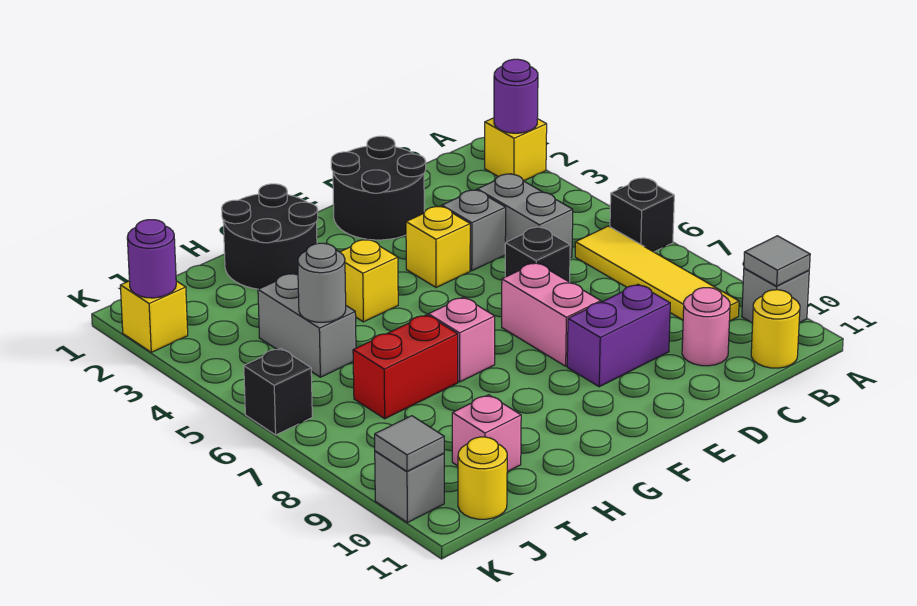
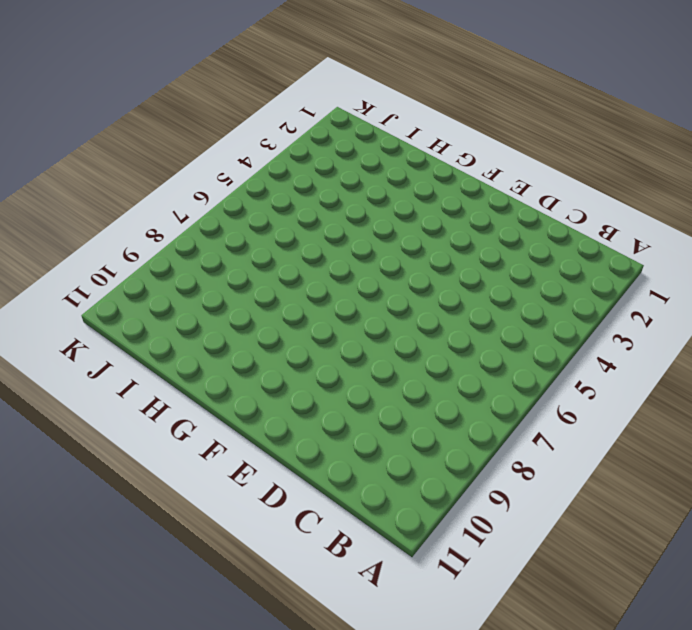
none -> yellow 1x1 brick [485,118,547,181]
none -> black 1x1 brick [610,178,674,252]
none -> grey 1x1 brick [742,268,809,323]

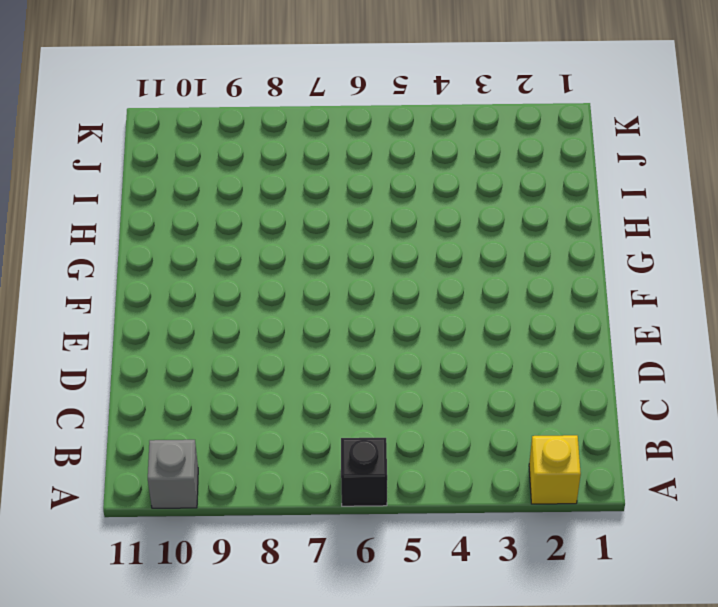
none -> yellow 1x4 tile [575,226,739,321]
none -> yellow 1x1 round brick [751,290,800,368]
none -> grey 1x2 brick [477,174,573,258]

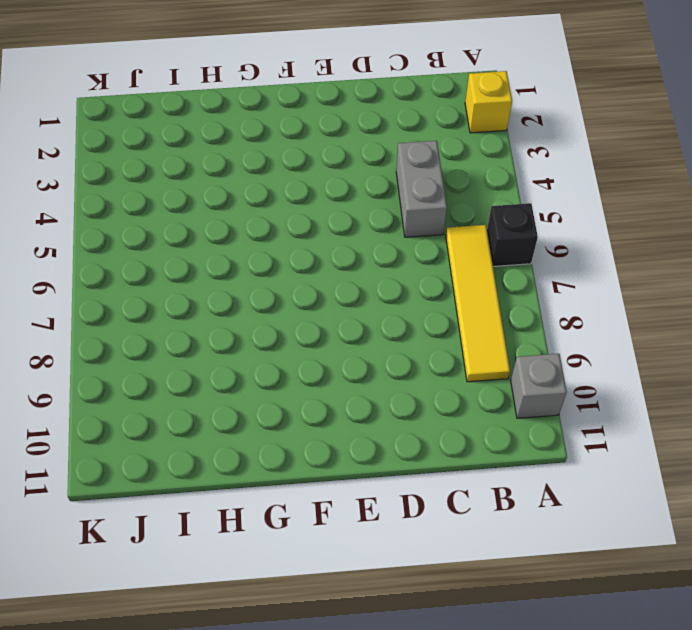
none -> yellow 1x1 round brick [751,290,800,368]
none -> pink 1x1 round brick [682,288,730,366]
none -> black 2x2 round brick [331,136,426,240]

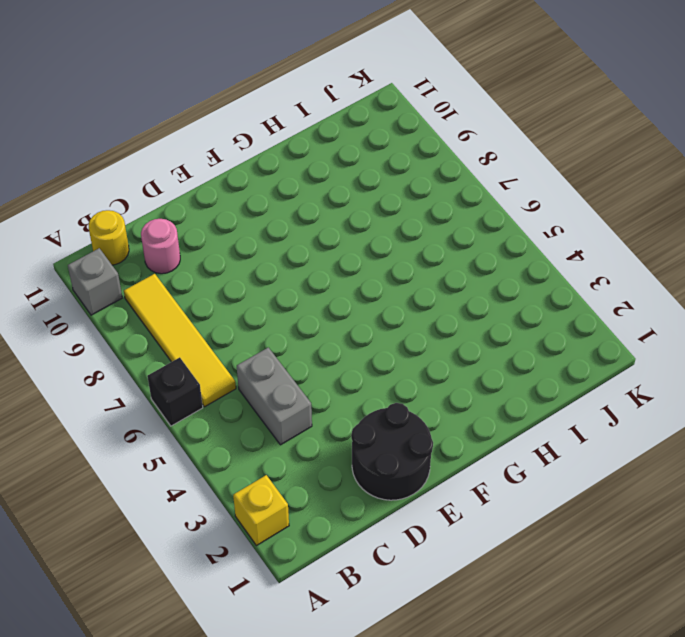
none -> grey 1x1 brick [442,190,506,271]
none -> black 1x1 brick [505,227,570,282]
none -> purple 1x2 brick [567,284,670,387]

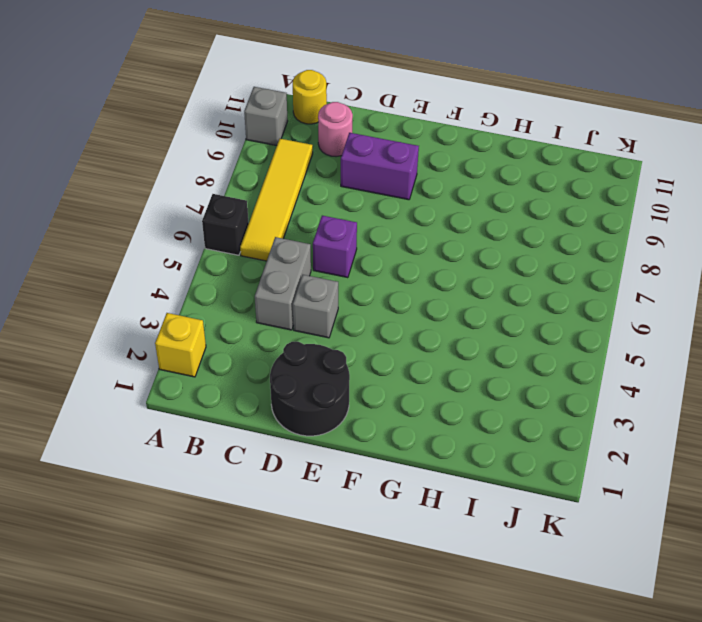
purple 1x1 brick [313,216,357,278] -> black 1x1 brick [505,227,570,282]
none -> yellow 1x1 brick [406,206,470,288]
none -> pink 1x2 brick [502,263,601,366]
none -> black 2x2 round brick [222,184,318,289]

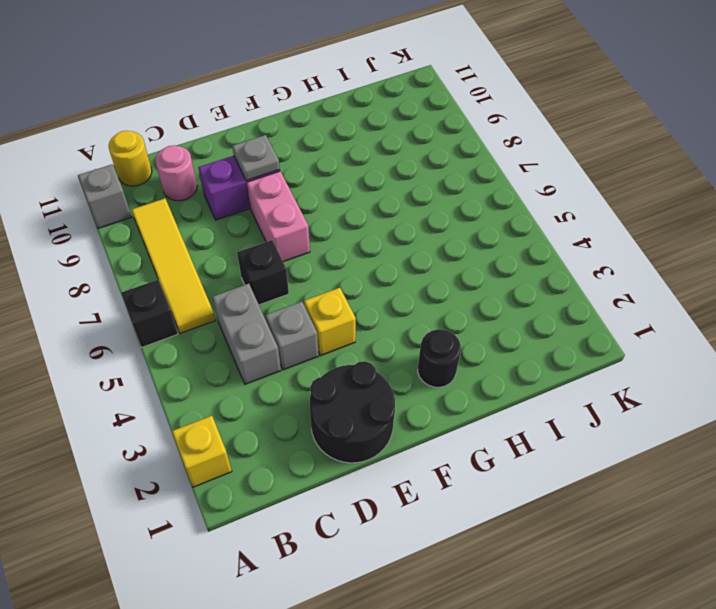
grey 1x1 plate [232,135,280,181] -> none
black 1x1 round brick [418,329,461,387] -> black 2x2 round brick [222,184,318,289]
none -> yellow 1x1 brick [340,239,398,322]
none -> pink 1x1 brick [428,297,495,382]
none -> red 1x2 brick [353,315,458,419]

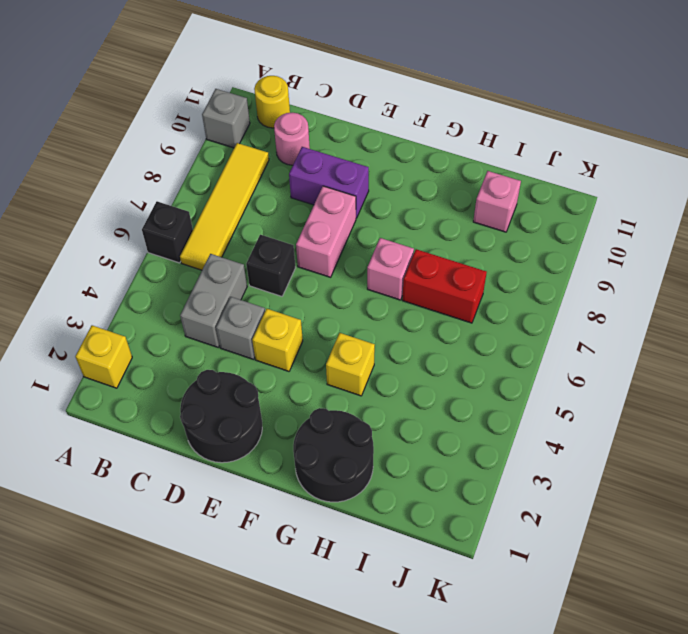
none -> grey 1x2 brick [258,273,356,377]
none -> yellow 1x1 round brick [458,437,507,519]
none -> yellow 1x1 brick [120,281,188,352]

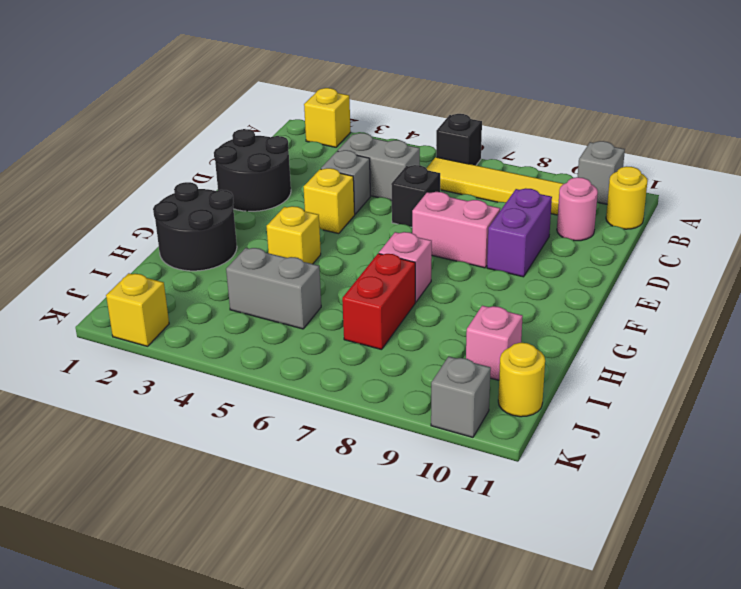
none -> black 1x1 brick [244,348,312,435]
none -> purple 1x1 round brick [494,59,538,133]
none -> grey 1x1 tile [744,236,810,286]

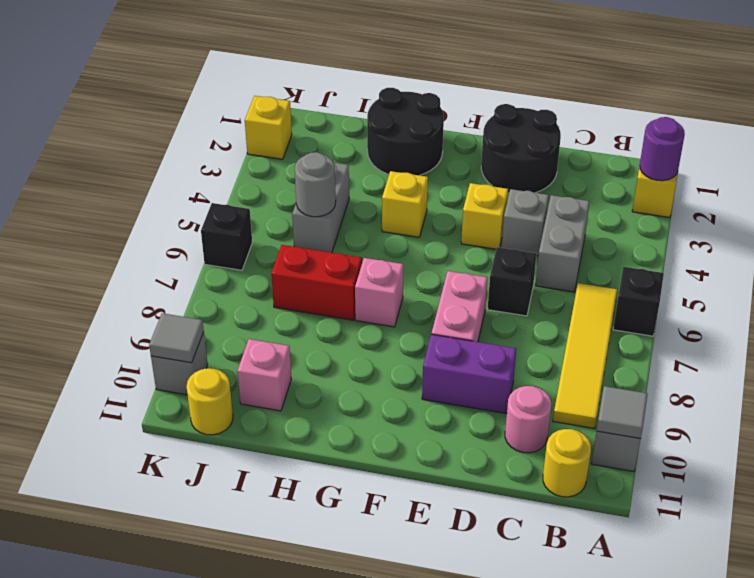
none -> purple 1x1 round brick [127,220,176,298]

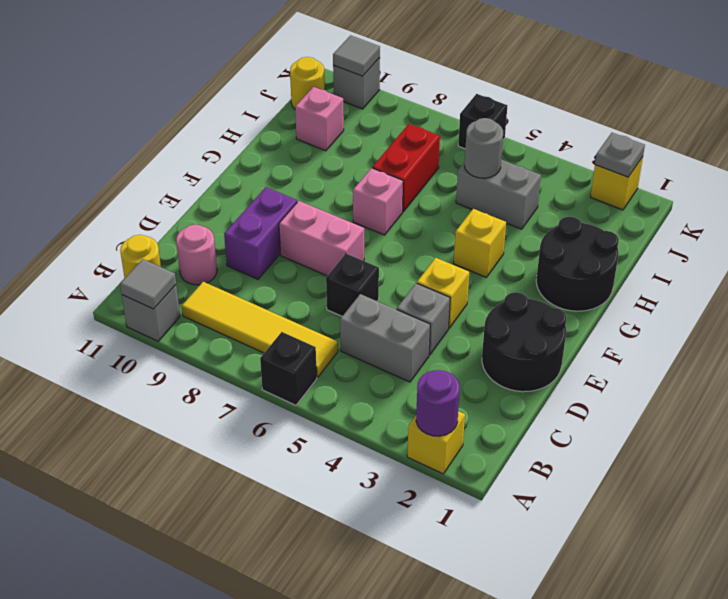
grey 1x1 plate [595,133,645,177] -> purple 1x1 round brick [127,220,176,298]

